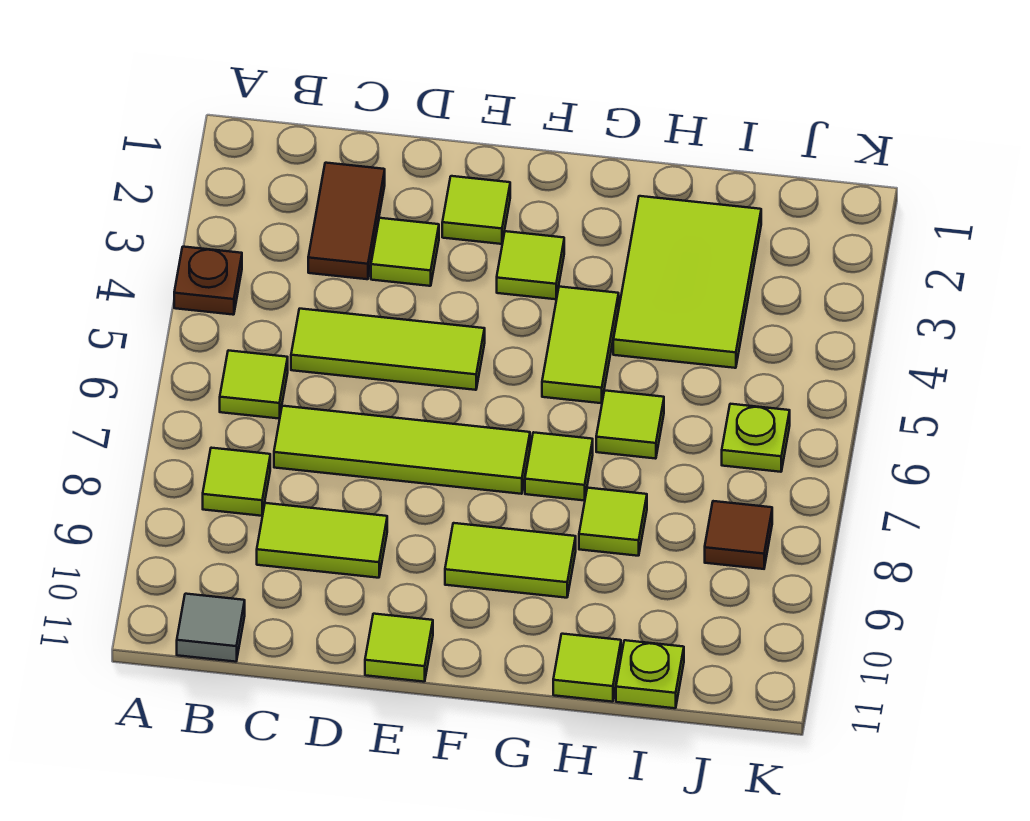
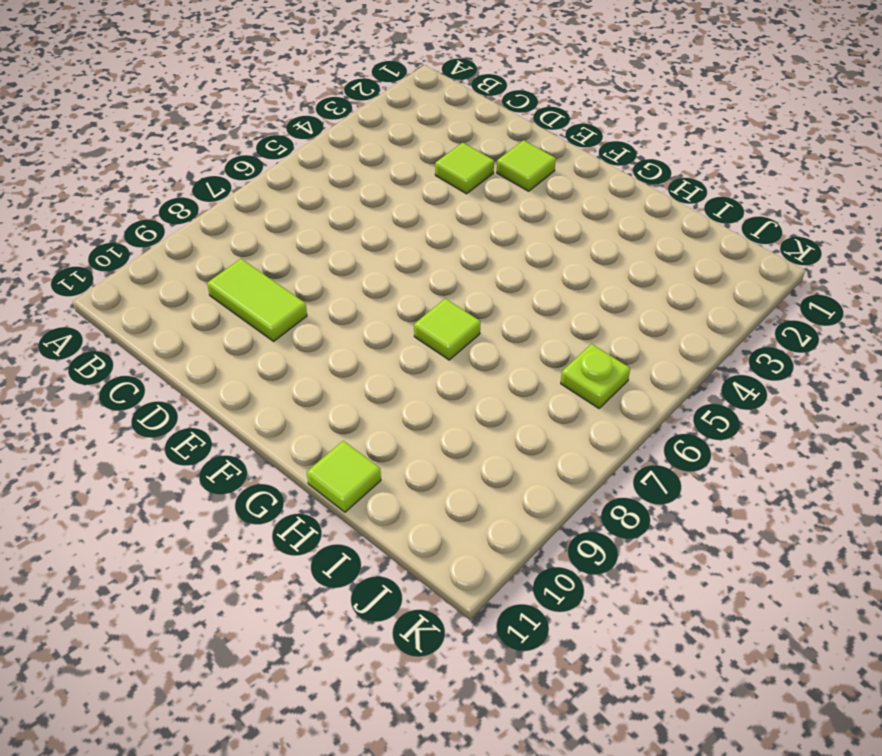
none -> brown 1x1 plate [174,247,242,315]
none -> lime 1x1 tile [220,350,288,419]
none -> lime 1x1 tile [203,448,270,516]

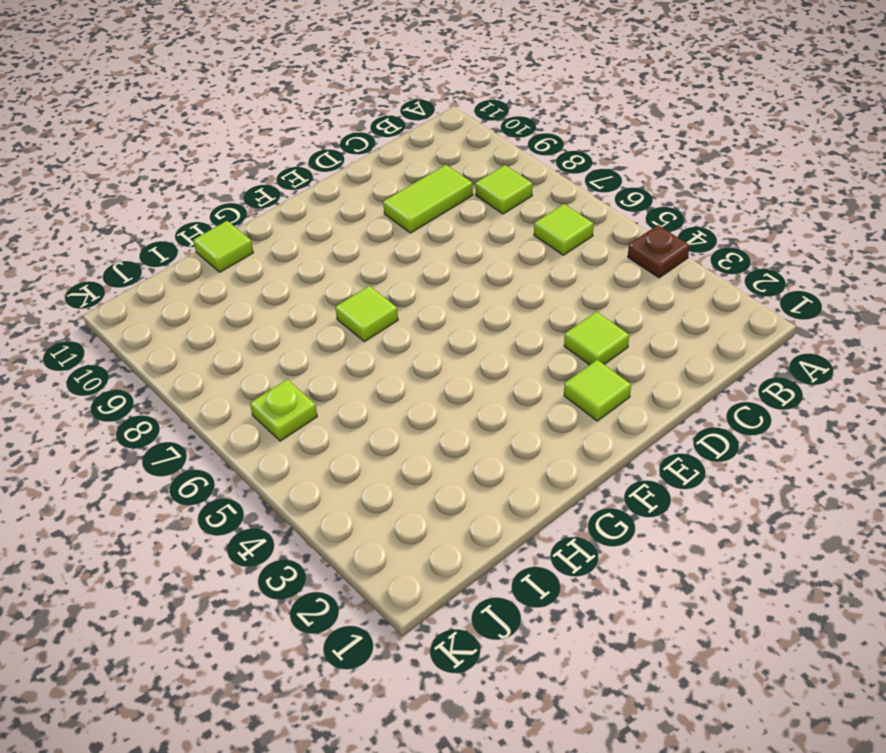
none -> grey 1x1 tile [177,594,245,662]
none -> brown 1x2 tile [308,163,385,279]
none -> lime 1x3 tile [291,309,485,390]

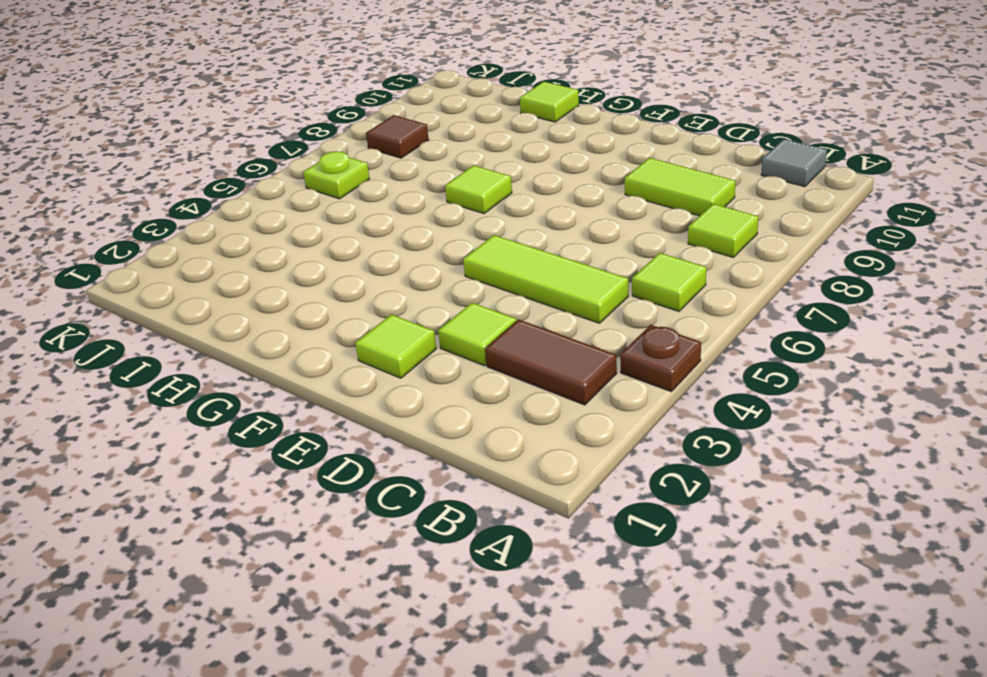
brown 1x2 tile [485,319,617,405] -> brown 1x2 tile turned to [308,163,385,279]
none -> lime 1x4 tile [274,406,530,494]
none -> lime 1x1 tile [365,614,433,682]
none -> lime 1x1 tile [497,231,564,299]

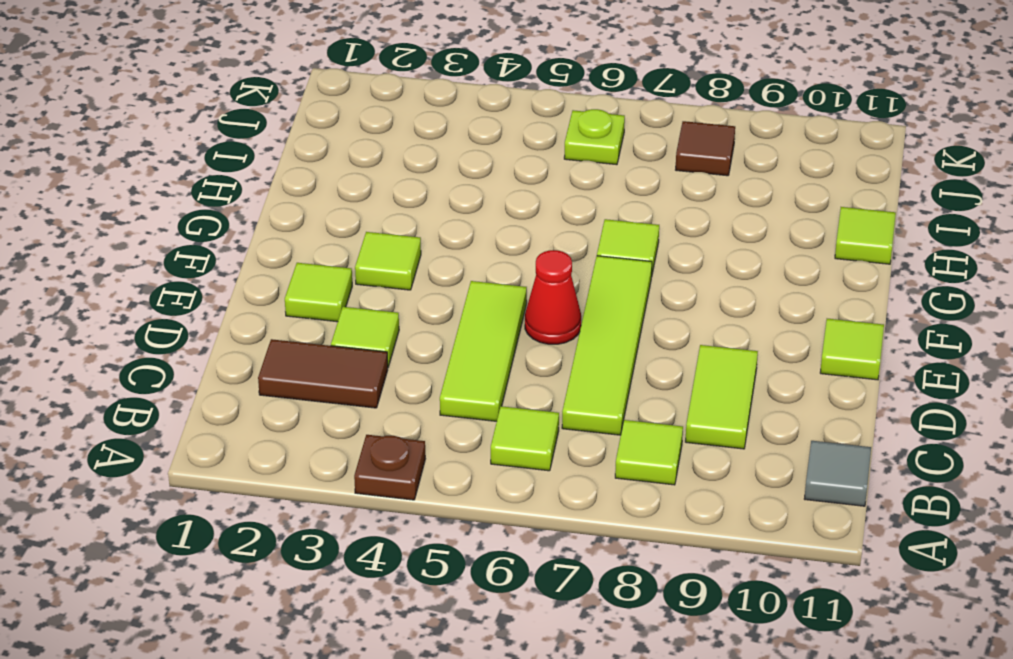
red 1x1 cone [525,250,581,344] -> none
none -> lime 1x2 tile [445,523,576,598]
none -> lime 1x2 tile [542,287,619,403]
none -> lime 2x3 tile [613,196,761,368]

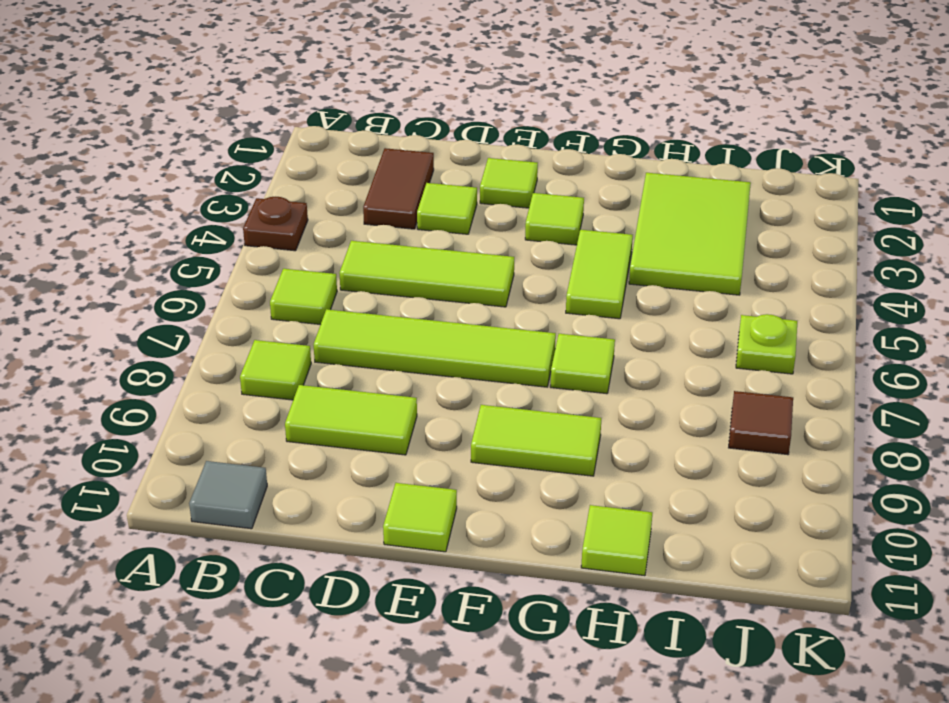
none -> lime 1x1 tile [596,391,664,459]
none -> lime 1x1 tile [579,488,647,556]
none -> lime 1x1 plate [616,640,684,708]

